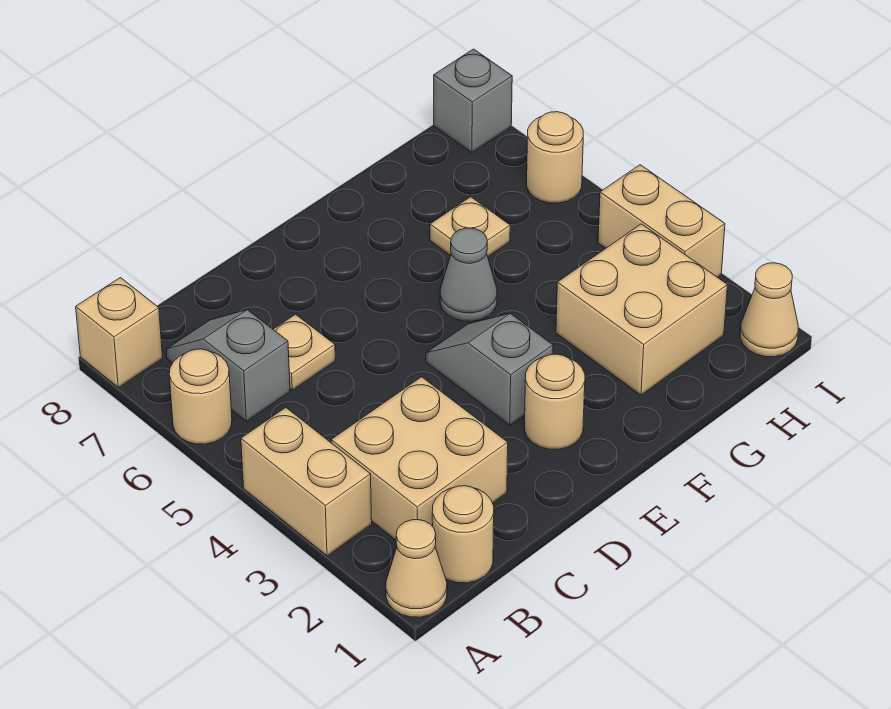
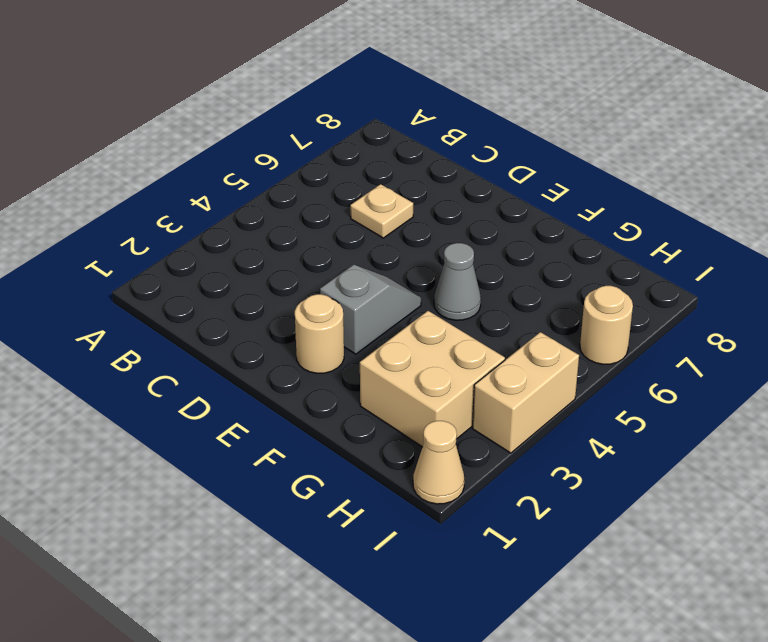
none -> tan 1x1 cone [386,520,447,617]
none -> tan 1x2 brick [241,408,372,556]
none -> tan 1x1 round brick [169,349,232,444]

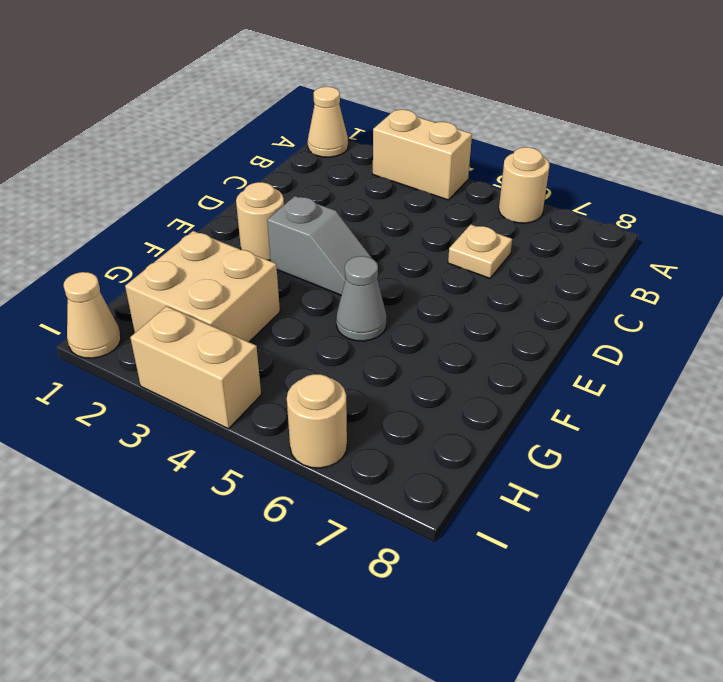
none -> tan 1x1 brick [76,278,163,387]
none -> tan 1x1 round brick [432,486,494,583]
none -> tan 2x2 brick [331,377,508,540]

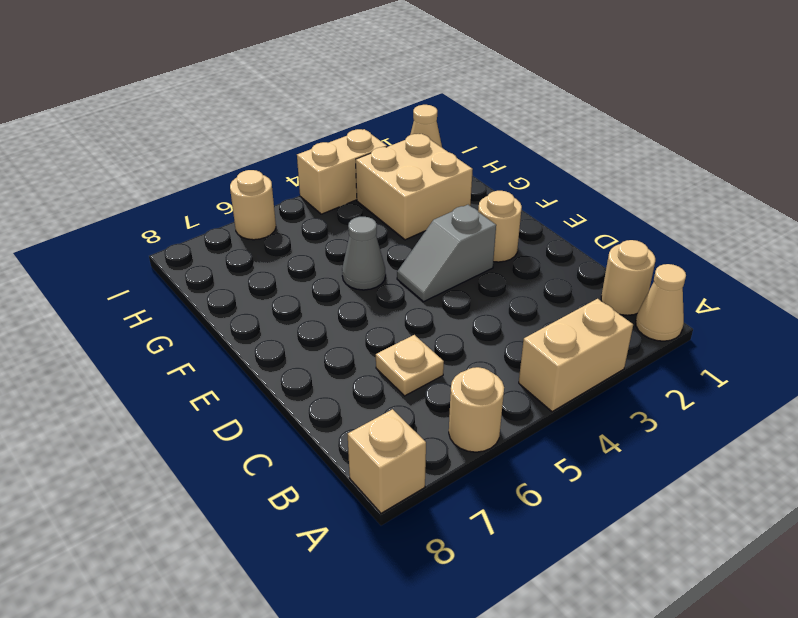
none -> tan 2x2 brick [331,377,508,540]
none -> grey 1x2 slope [166,310,290,421]
none -> tan 1x1 plate [430,197,510,256]

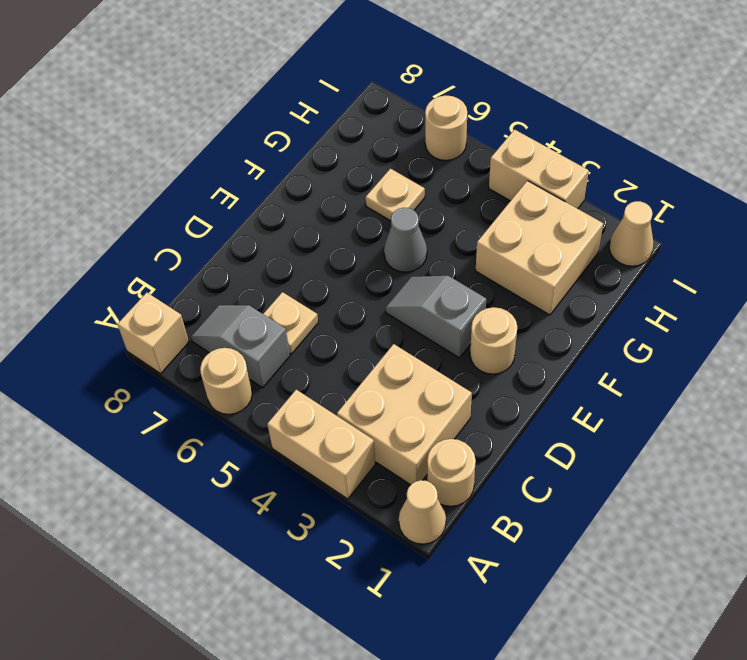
none -> grey 1x1 brick [434,49,512,153]

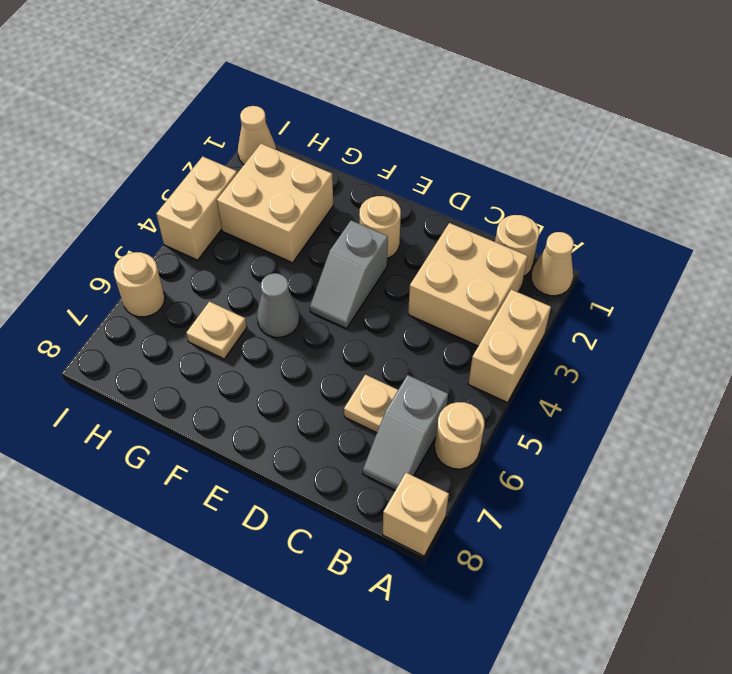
none -> grey 1x1 brick [434,49,512,153]

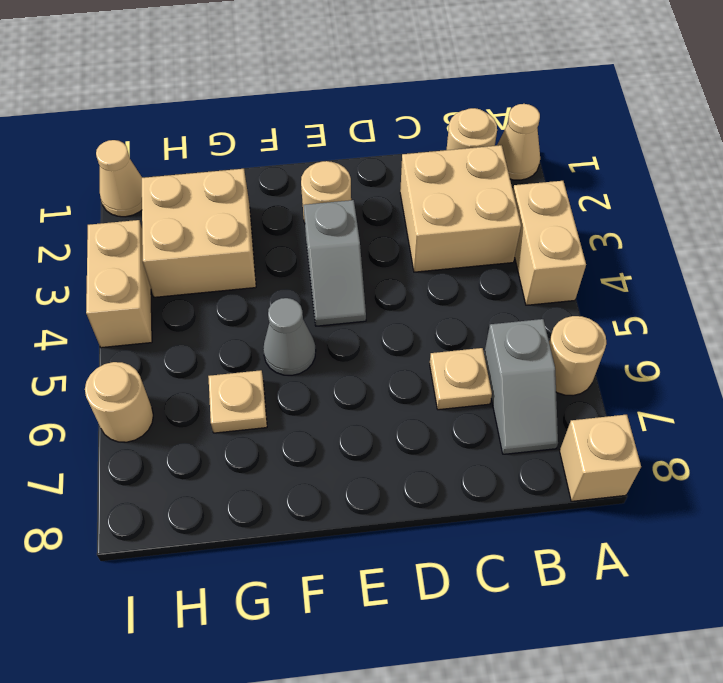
none -> grey 1x1 brick [434,49,512,153]

